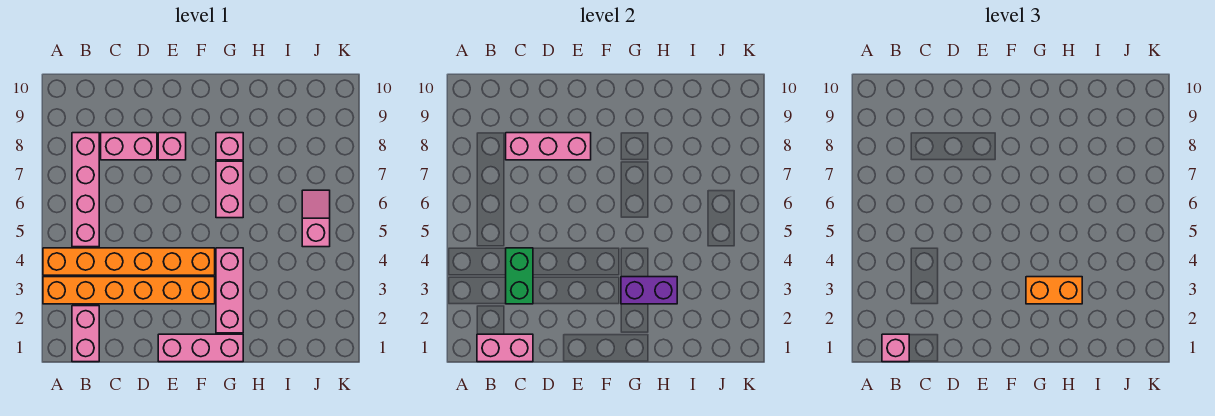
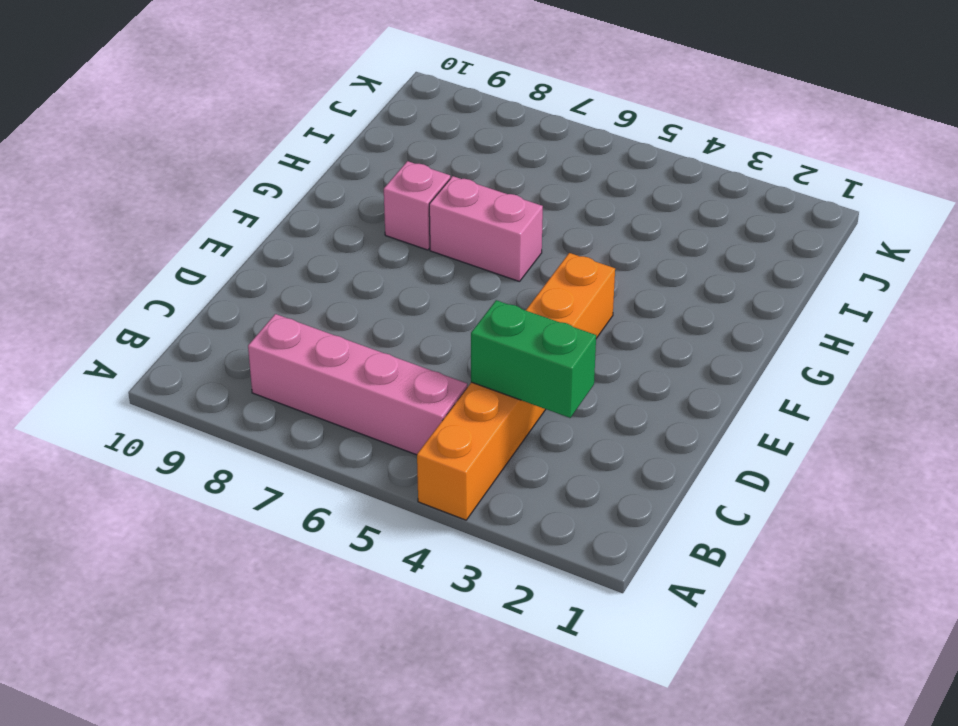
none -> orange 1x6 brick [43,277,215,304]
none -> pink 1x2 brick [72,306,99,362]
none -> pink 1x2 brick [101,133,157,160]

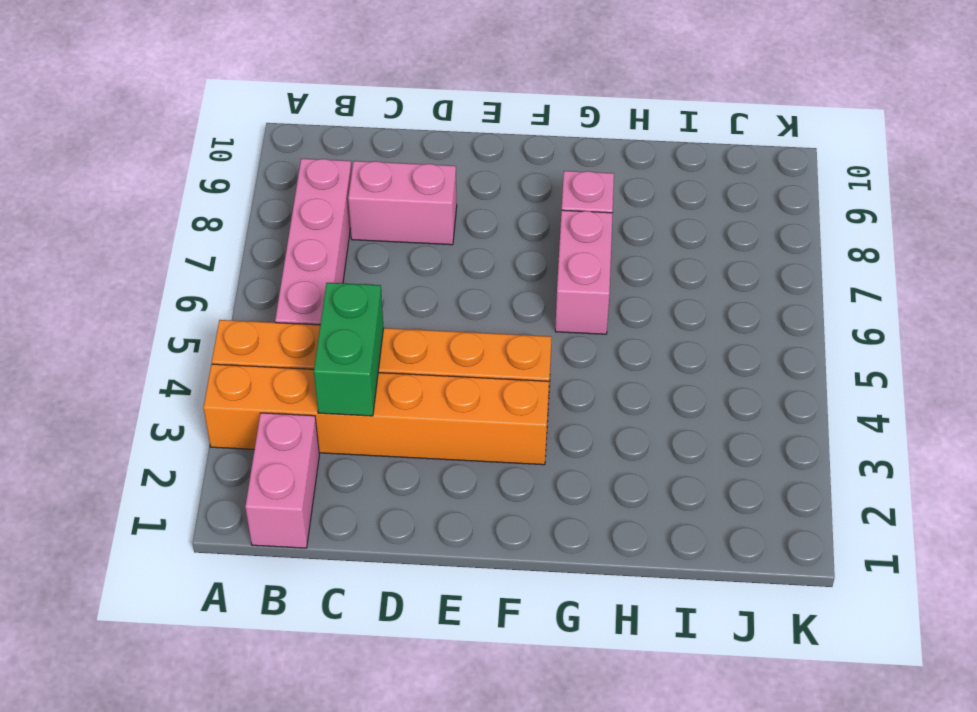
none -> pink 1x3 brick [158,334,243,362]
none -> pink 1x1 brick [158,133,186,160]
none -> pink 1x3 brick [216,248,243,333]

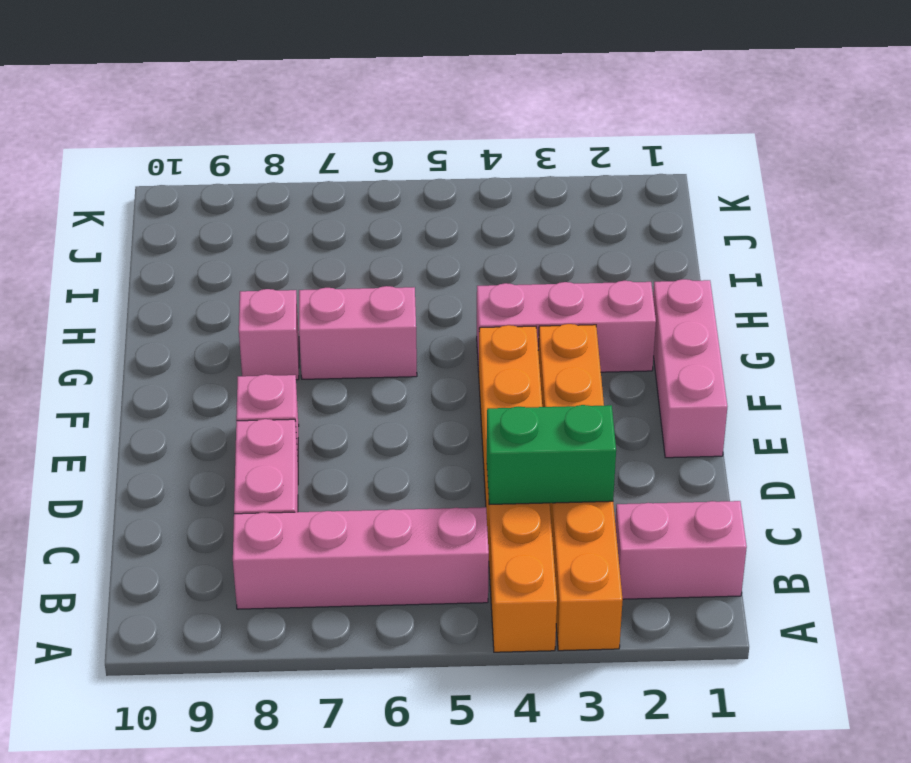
none -> pink 1x2 slope [302,190,330,247]
none -> pink 1x2 brick [477,334,533,362]
none -> pink 1x3 brick [506,133,591,160]

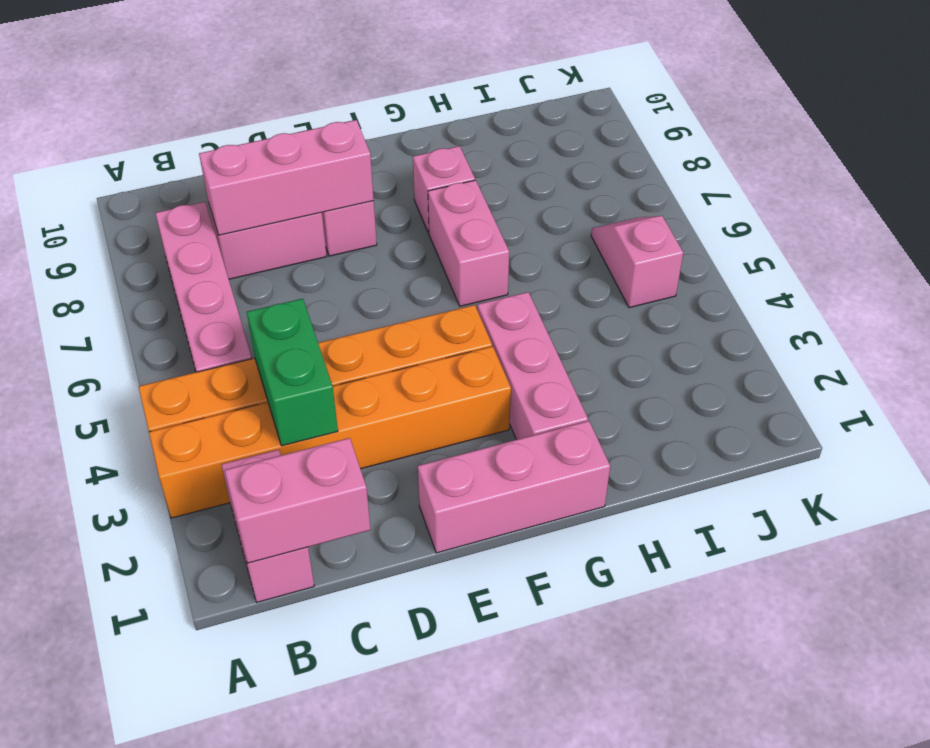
none -> purple 1x2 brick [621,277,677,304]
none -> pink 1x1 brick [882,334,909,362]
none -> orange 1x2 brick [1026,277,1082,304]

